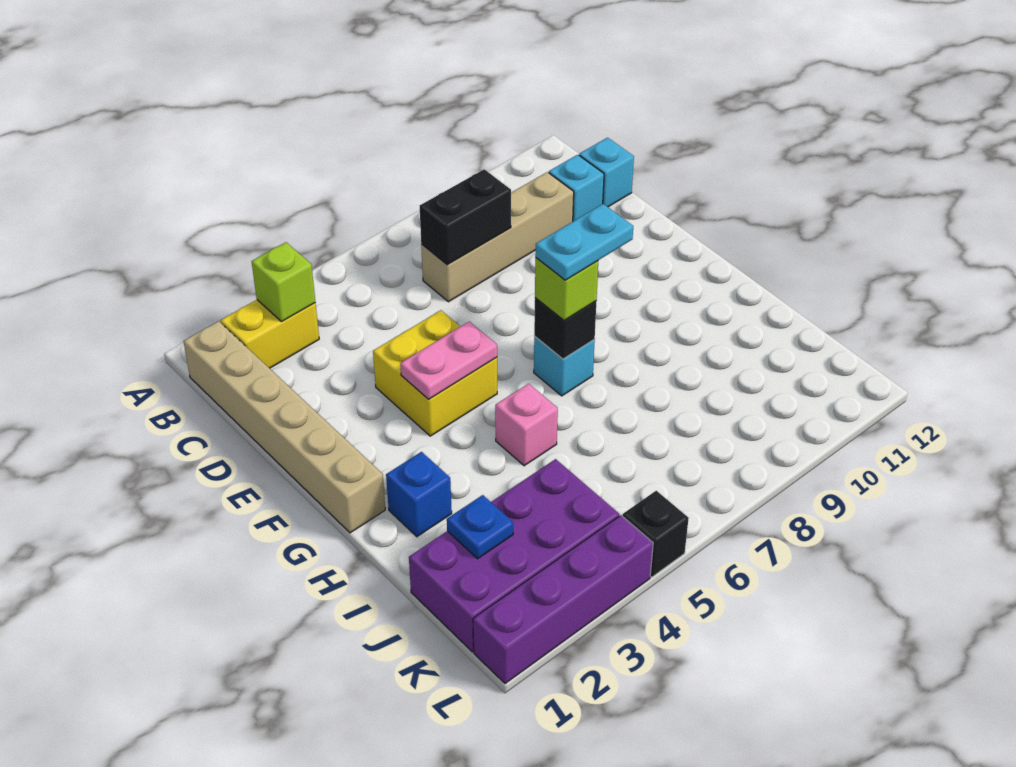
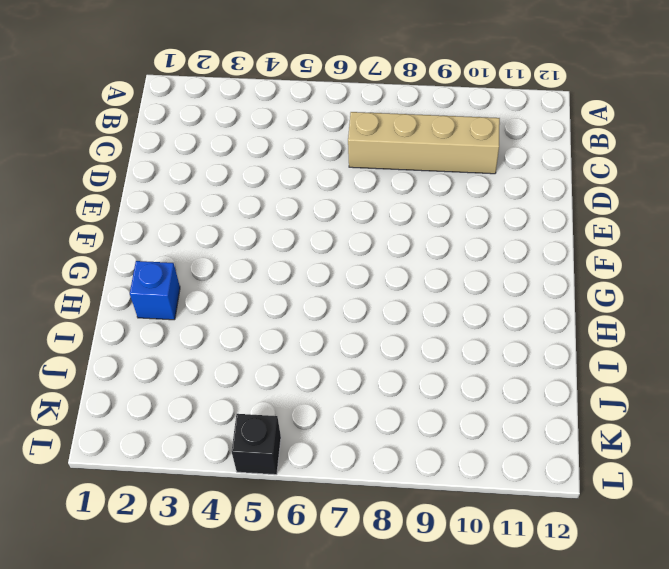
none -> tan 1x6 brick [183,321,385,533]
none -> yellow 1x2 brick [221,300,319,368]
none -> cyan 1x1 brick [549,155,604,221]

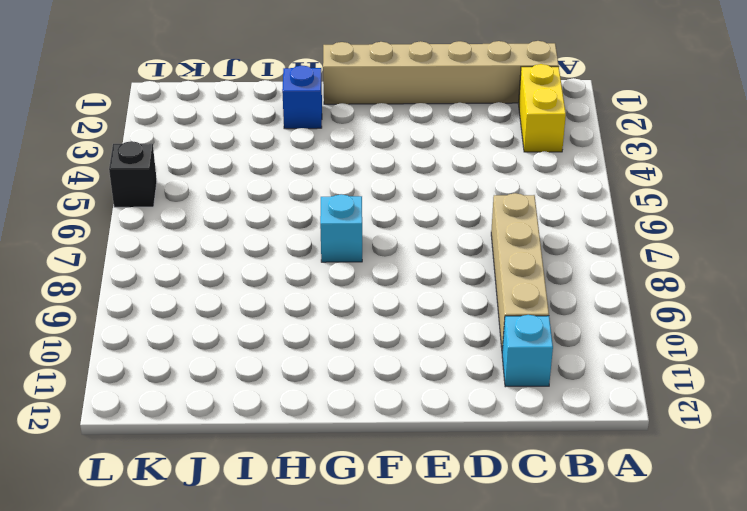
none -> cyan 1x1 brick [579,138,634,207]
none -> yellow 2x2 brick [373,310,497,436]
none -> pink 1x1 brick [495,384,558,466]

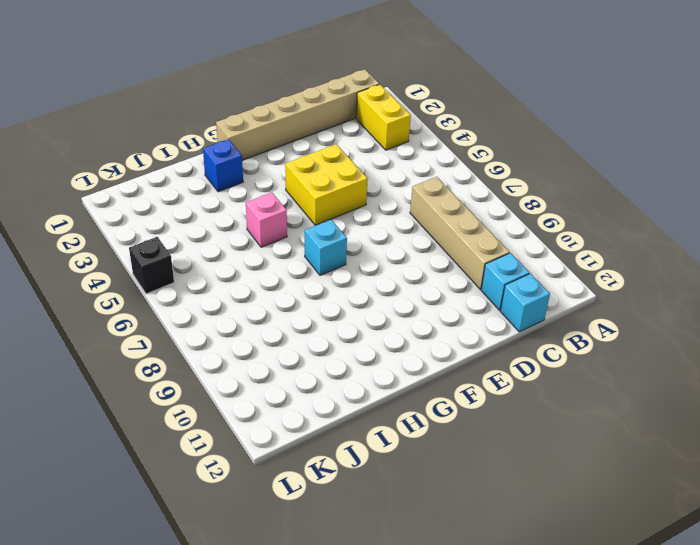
none -> purple 2x4 brick [409,459,619,652]
none -> purple 1x4 brick [473,515,653,684]
none -> lime 1x1 brick [252,242,315,322]

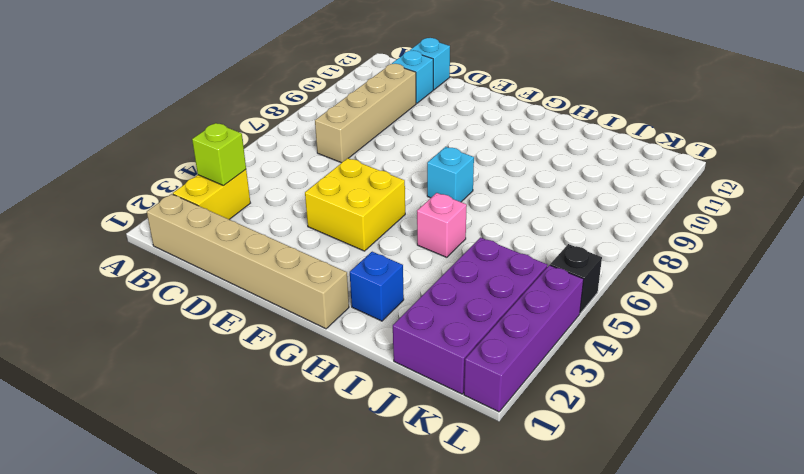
none -> black 1x2 brick [420,169,511,265]
none -> pink 1x2 plate [400,322,497,399]
none -> black 1x1 brick [534,298,596,359]

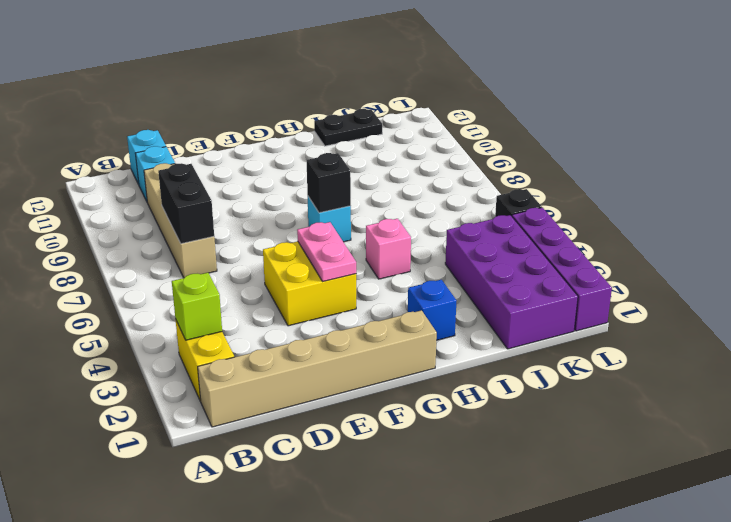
black 1x2 plate [314,109,382,146] -> none
none -> blue 1x1 plate [447,495,513,559]
none -> lime 1x1 brick [535,258,598,321]
none -> cyan 1x2 plate [535,204,633,280]

